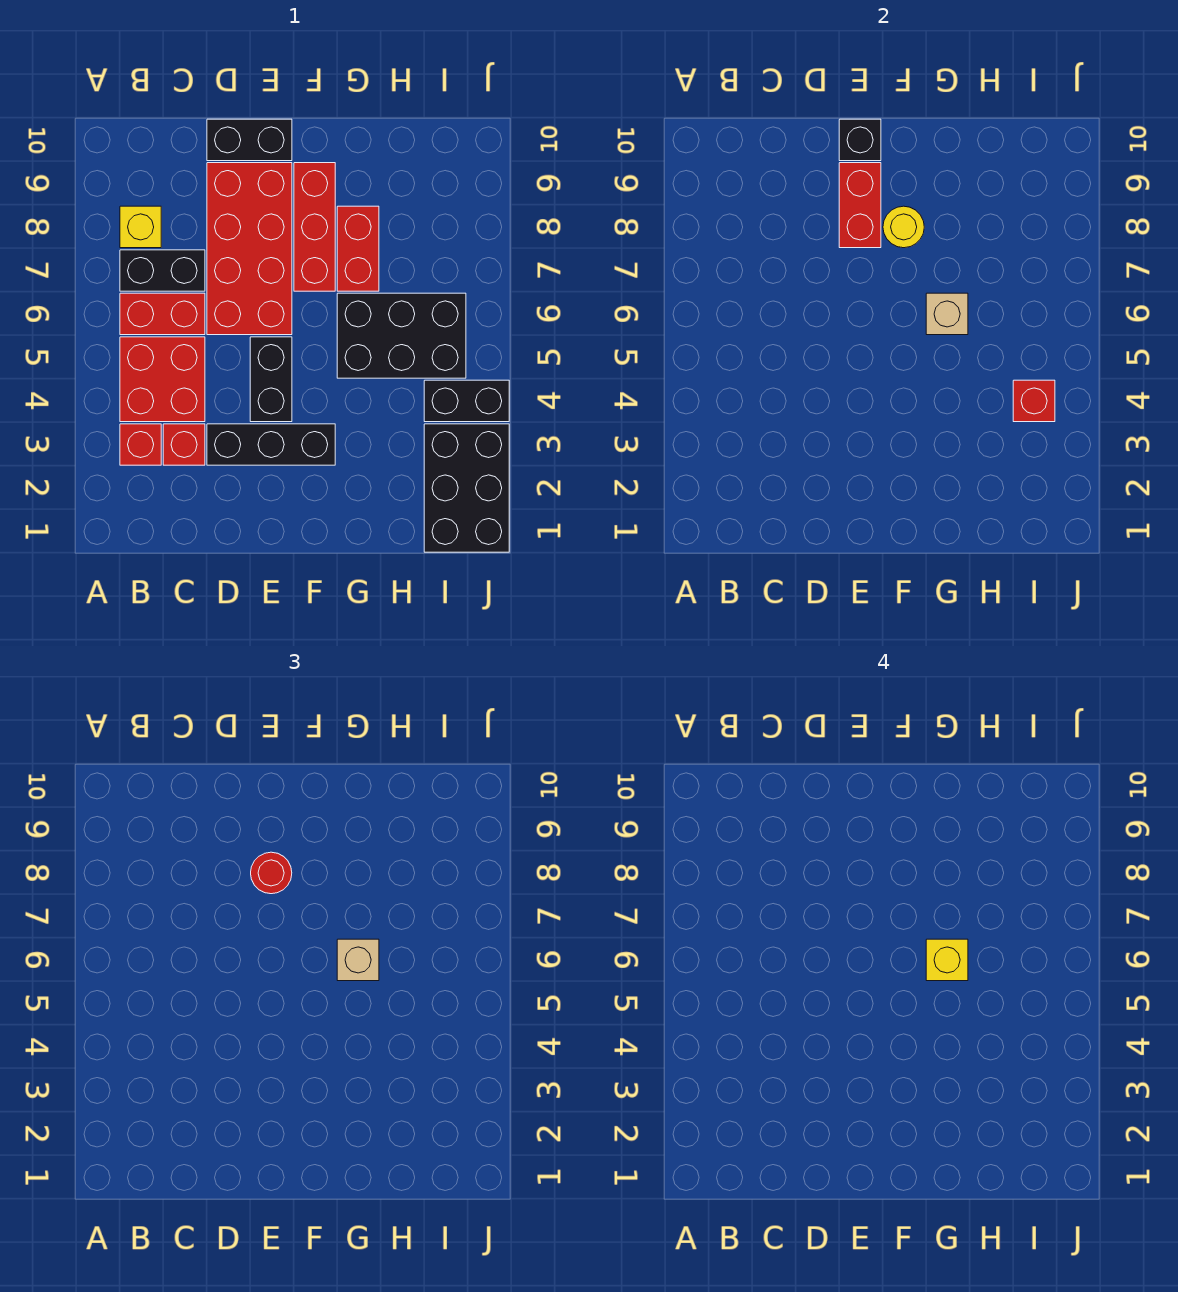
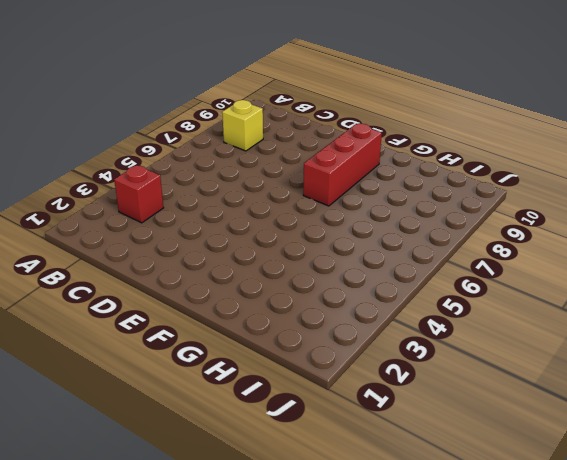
none -> red 2x2 brick [120,337,205,422]
none -> red 1x2 brick [120,293,205,335]
none -> black 1x2 brick [120,250,205,291]

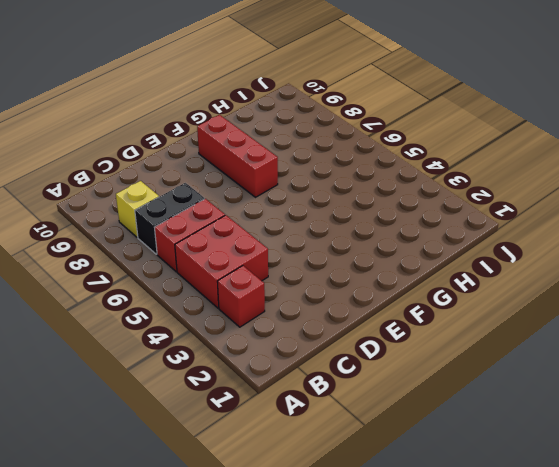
none -> red 1x1 brick [163,424,205,465]
none -> black 1x3 brick [207,424,335,465]
none -> red 2x4 brick [207,163,292,335]

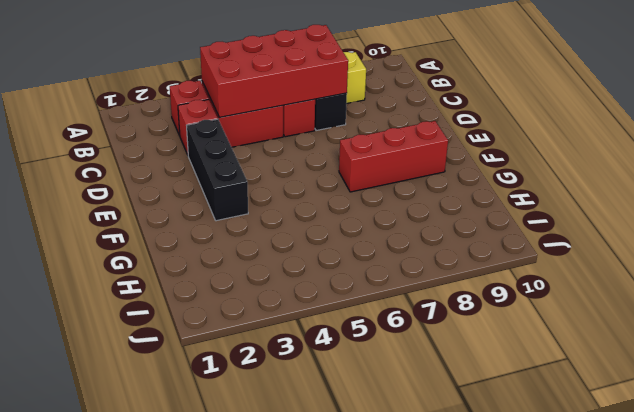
red 2x4 brick [200,25,348,117] -> red 2x4 brick moved to [207,163,292,335]
none -> black 1x2 brick [207,119,292,161]
none -> black 1x2 brick [250,337,292,422]
none -> black 2x3 brick [337,293,466,378]

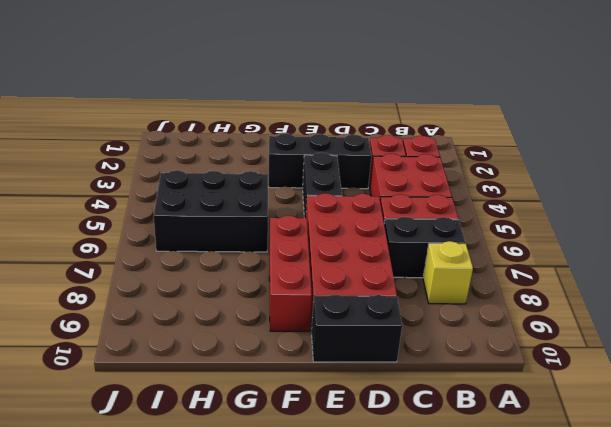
none -> red 1x2 brick [337,206,379,291]
none -> black 2x3 brick [424,424,509,552]
none -> black 1x2 brick [424,380,509,422]

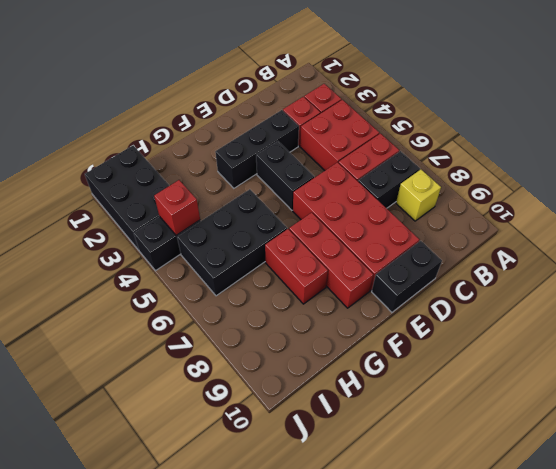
none -> red 1x2 brick [839,163,881,248]
none -> black 1x1 brick [839,119,881,161]
none -> yellow 1x1 round brick [883,206,924,248]

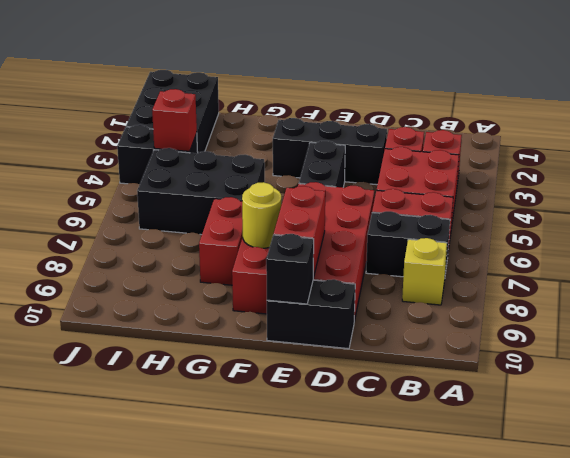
none -> tan 1x1 brick [926,293,968,335]
none -> red 1x1 round brick [251,852,292,894]
none -> tan 1x1 brick [337,939,379,981]

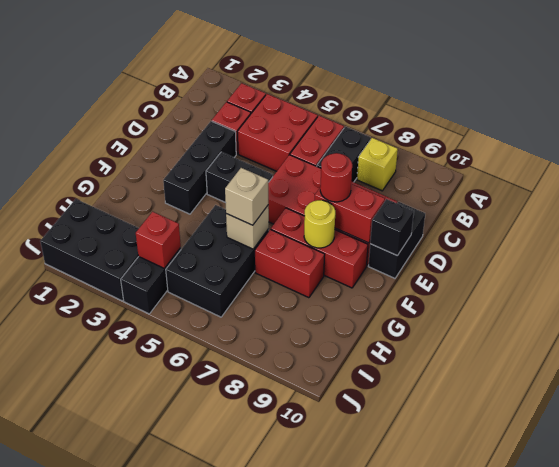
none -> yellow 1x1 brick [926,939,968,981]

